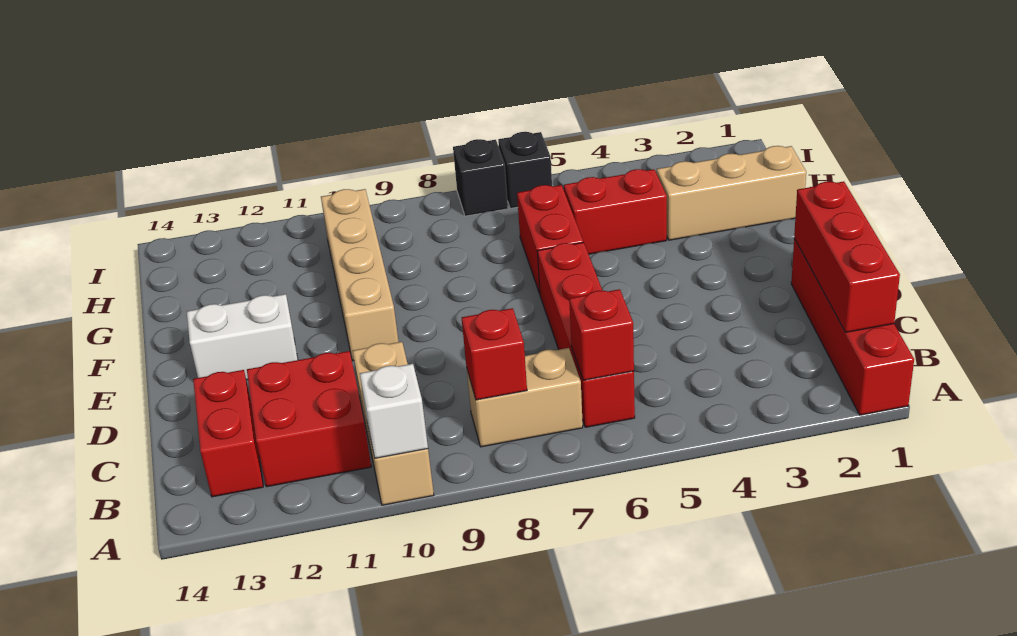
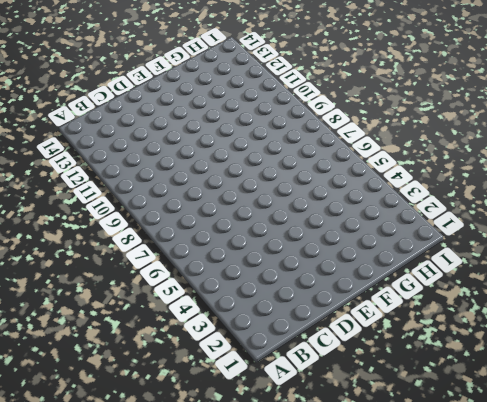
none -> red 1x4 brick [791,239,914,415]
none -> tan 1x3 brick [353,342,434,505]
none -> red 1x4 brick [537,242,635,427]

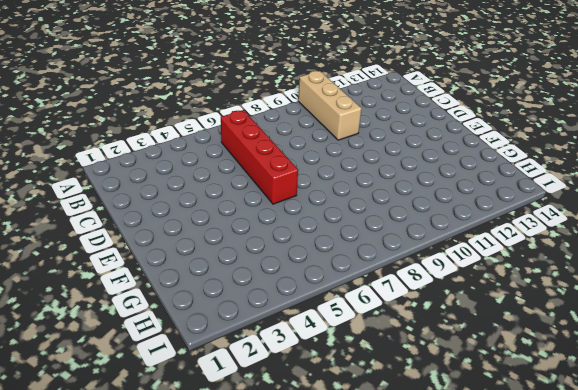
none -> red 1x4 brick [791,239,914,415]
none -> tan 1x2 brick [466,348,583,447]
none -> red 2x2 brick [247,351,371,487]

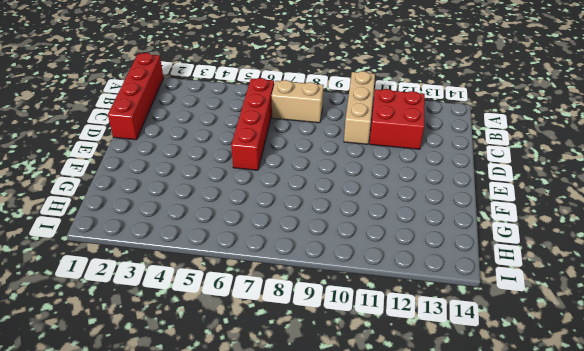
none -> red 1x2 brick [193,370,263,497]
none -> tan 1x4 brick [321,189,398,361]
none -> white 1x2 brick [187,294,298,380]

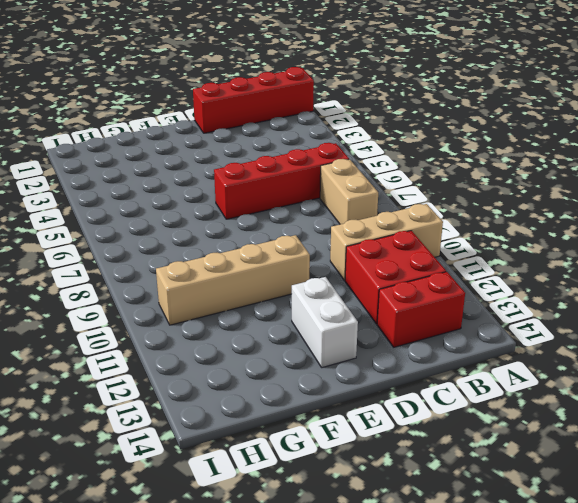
none -> red 1x2 brick [517,185,583,294]
none -> tan 1x3 brick [657,146,806,240]
none -> red 1x2 brick [564,169,667,254]

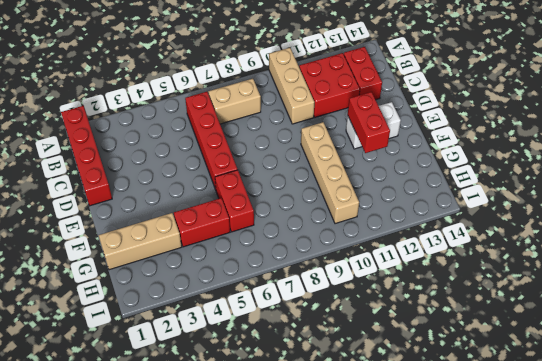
red 1x2 brick [348,92,390,153] -> none
none -> black 1x1 brick [498,132,552,208]
none -> black 1x1 brick [453,139,508,216]
none -> white 1x1 brick [360,364,428,458]

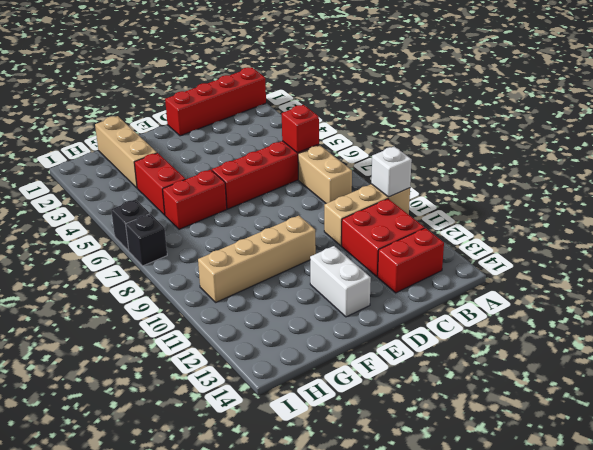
none -> red 1x3 brick [794,182,900,332]
none -> red 1x1 brick [462,308,527,400]

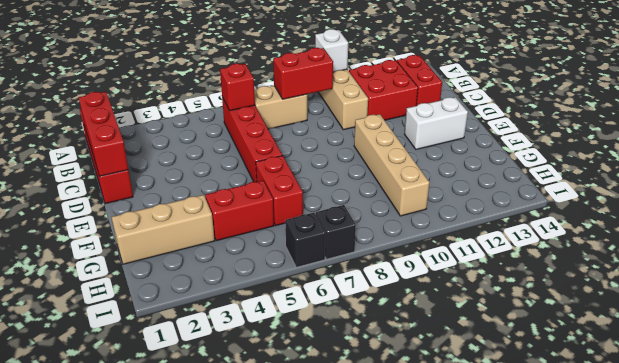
red 1x2 brick [273,48,333,99] -> red 1x1 brick [462,308,527,400]

